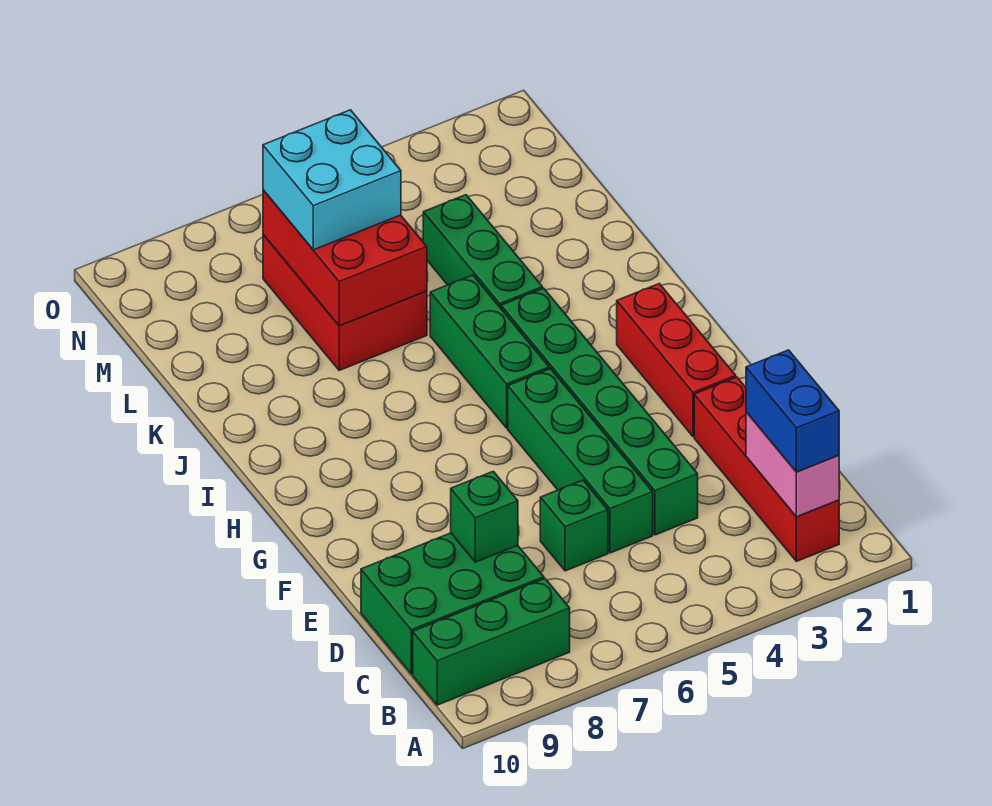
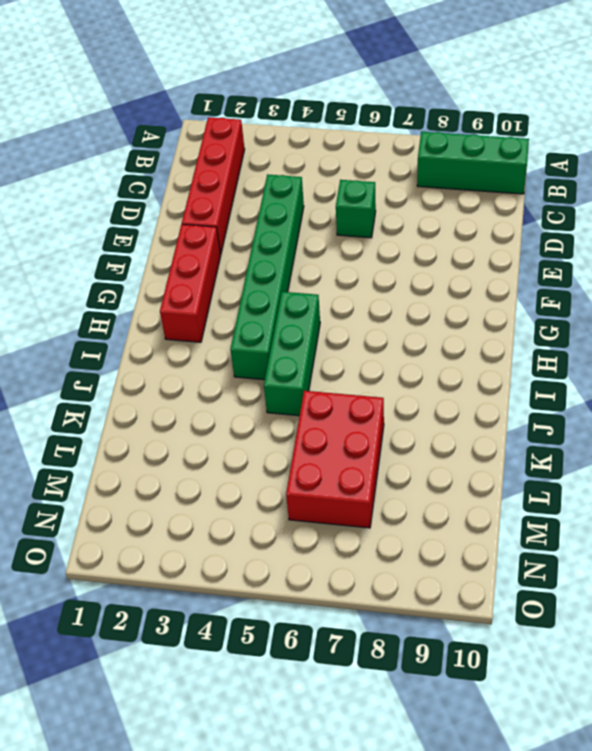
none -> green 2x3 brick [361,533,544,674]
none -> green 1x4 brick [508,369,653,553]
none -> green 1x3 brick [423,195,543,308]

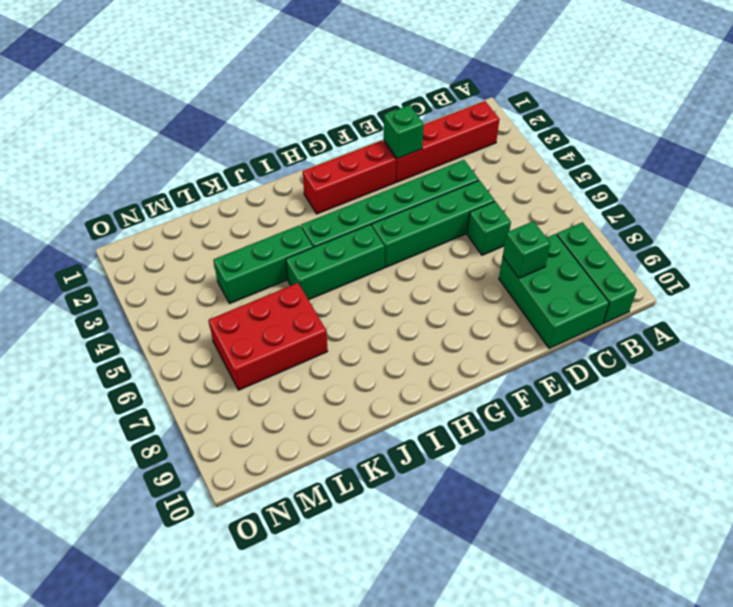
green 1x1 brick [384,105,424,159] -> none
none -> pink 1x2 brick [746,412,839,517]
none -> red 2x3 brick [263,190,427,326]
none -> blue 1x2 brick [746,350,839,472]

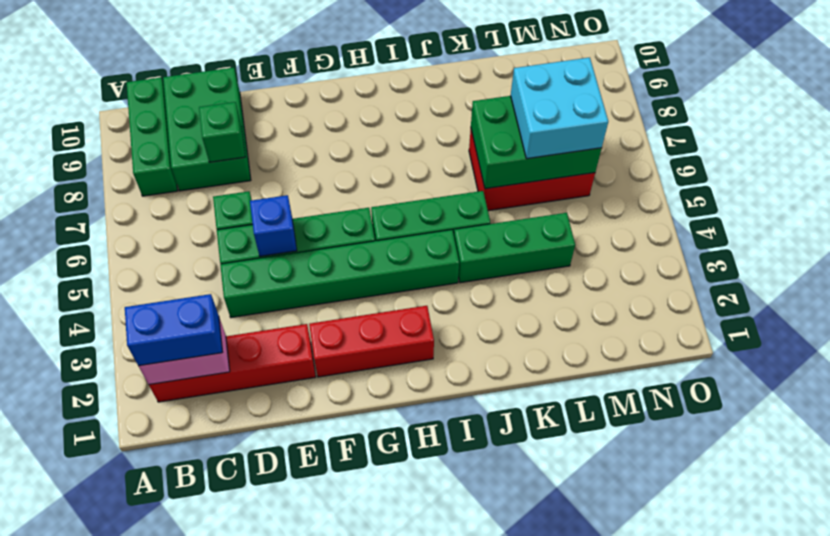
blue 1x1 brick [250,195,297,256] -> none
green 2x3 brick [471,96,602,189] -> red 2x3 brick [263,190,427,326]

